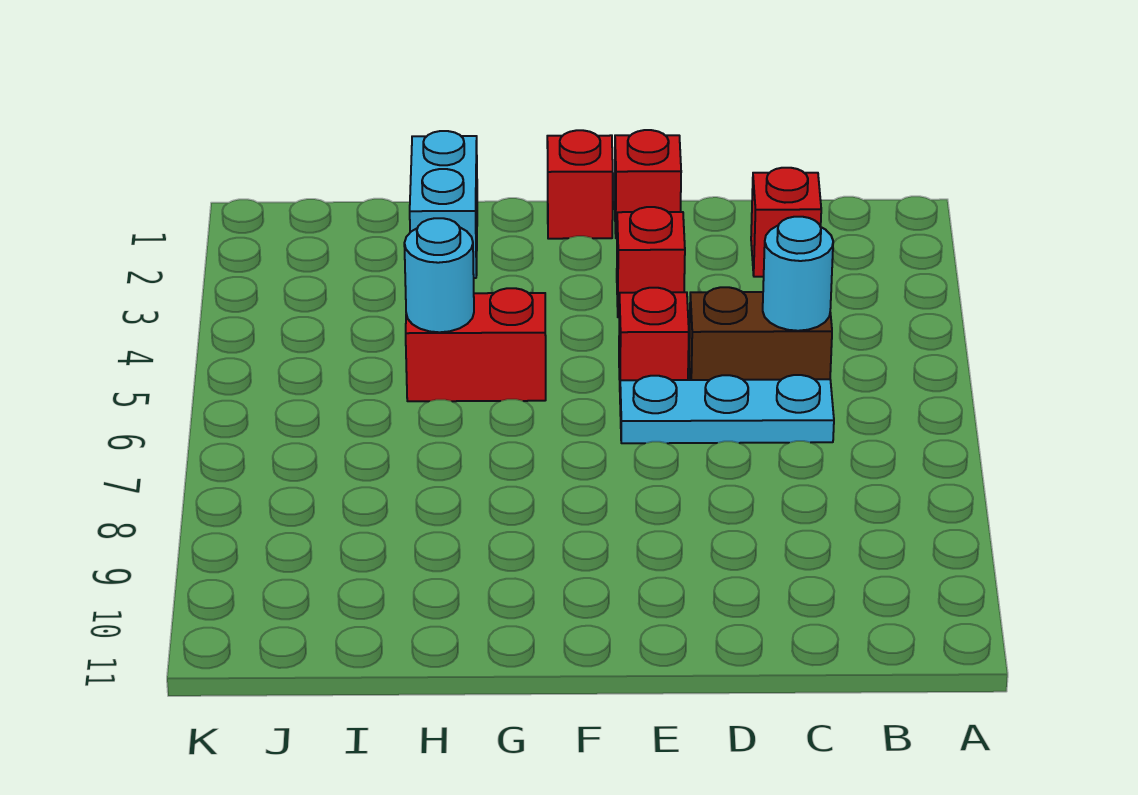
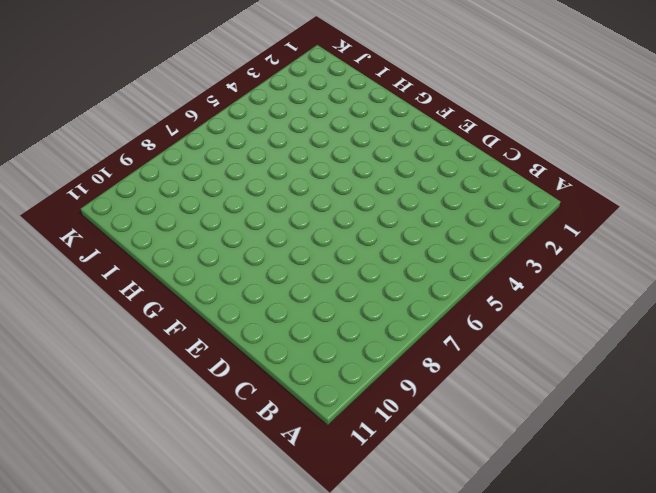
none -> red 1x1 brick [751,168,821,277]
none -> brown 1x2 brick [689,287,832,380]

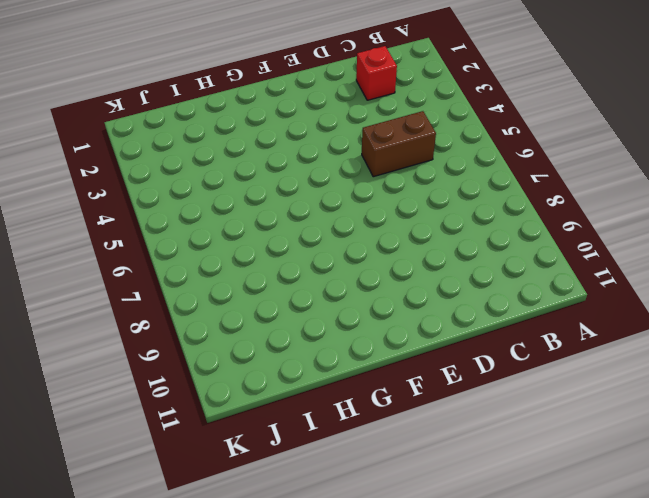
none -> cyan 1x3 plate [620,375,834,443]
none -> red 1x1 brick [615,130,681,238]

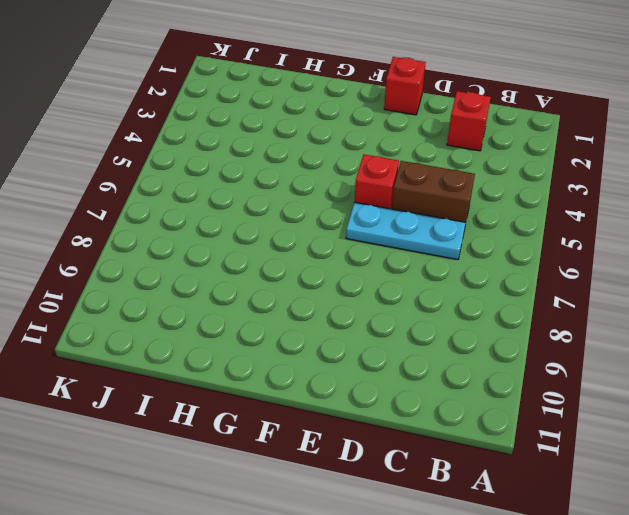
none -> red 1x1 brick [617,207,685,317]
none -> red 1x1 brick [547,130,613,239]

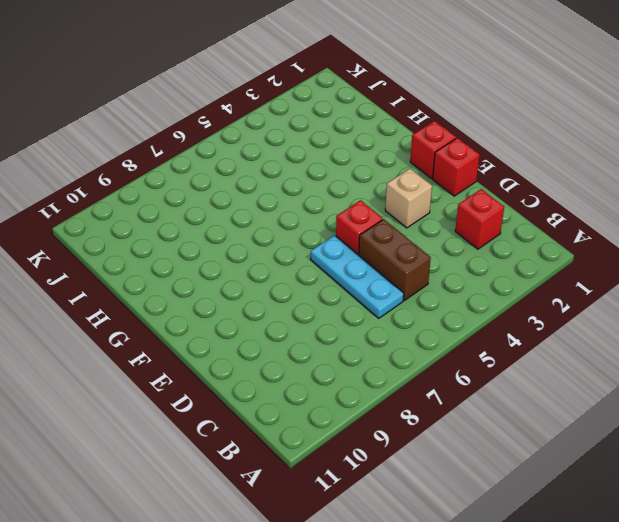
tan 1x1 brick [385,169,432,228] -> red 1x1 brick [617,207,685,317]
none -> red 1x2 brick [406,288,546,401]
none -> cyan 1x2 brick [410,131,477,278]

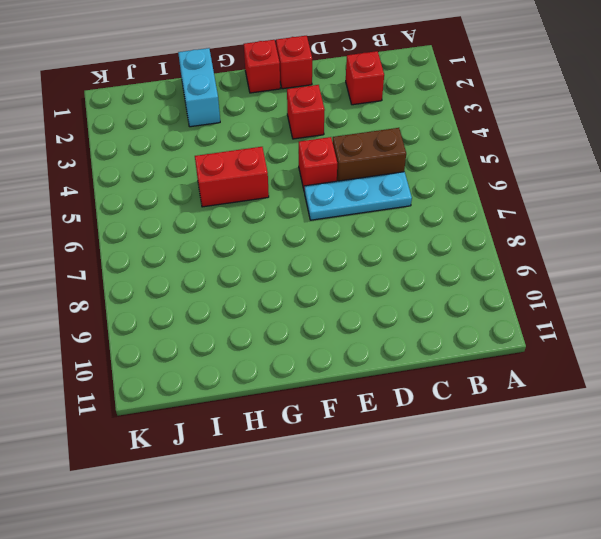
none -> cyan 1x1 round brick [763,217,833,331]
none -> cyan 1x1 round brick [404,218,474,332]

